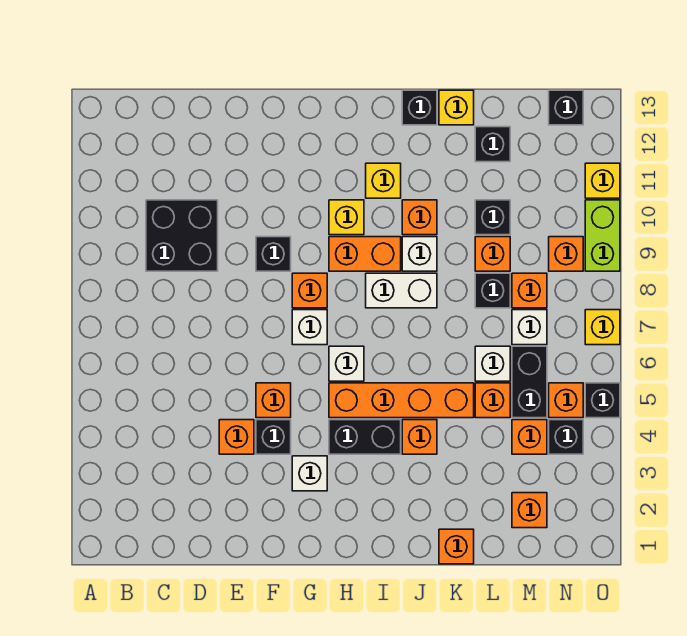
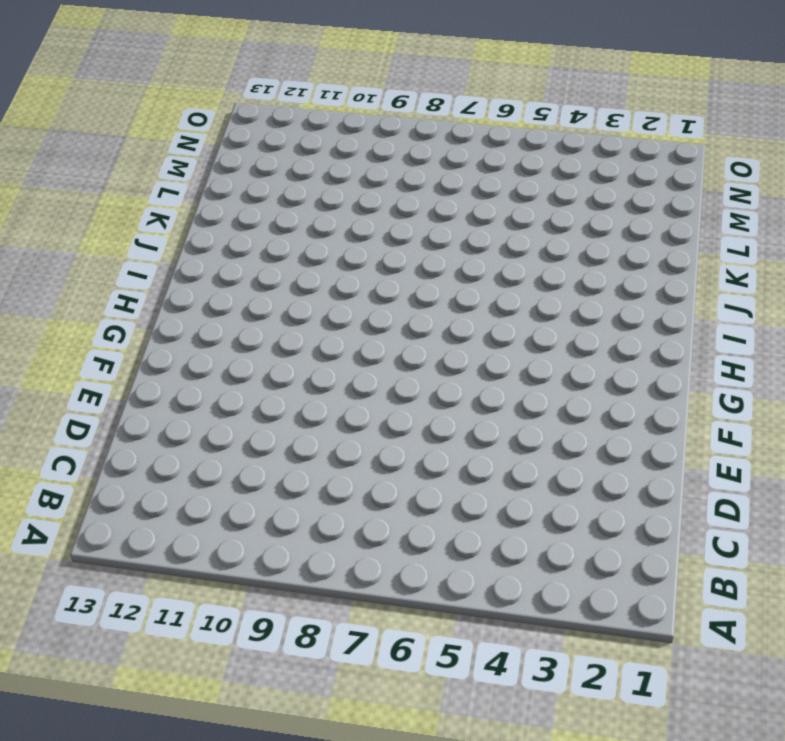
none -> black 2x2 brick [146,200,218,271]
none -> orange 1x1 brick [219,420,254,454]
none -> black 1x1 brick [256,420,291,454]
none -> orange 1x1 brick [256,383,291,418]

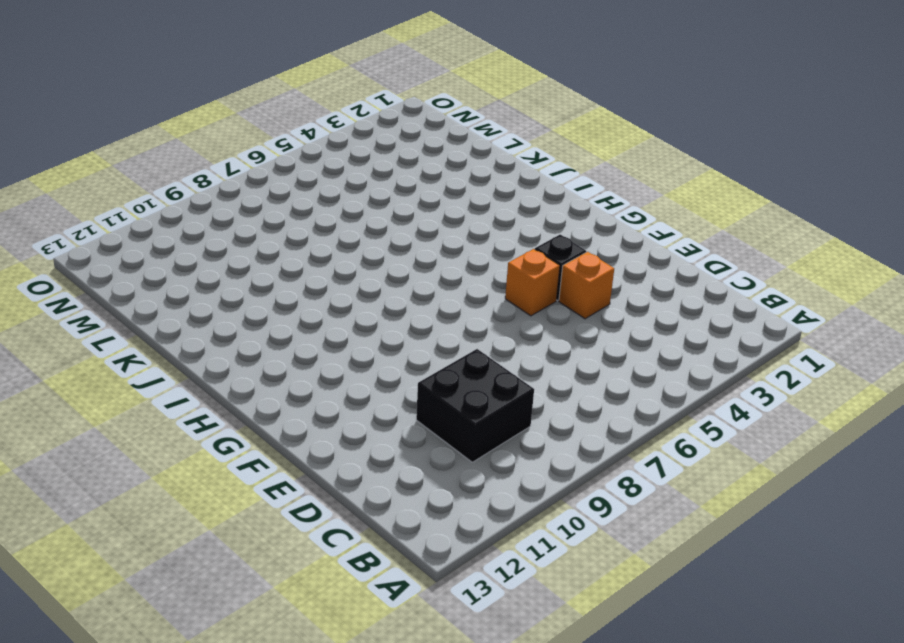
none -> black 1x1 brick [256,237,291,271]
none -> white 1x1 brick [292,456,327,491]
none -> white 1x1 brick [292,310,327,345]
none -> orange 1x1 brick [292,273,327,308]

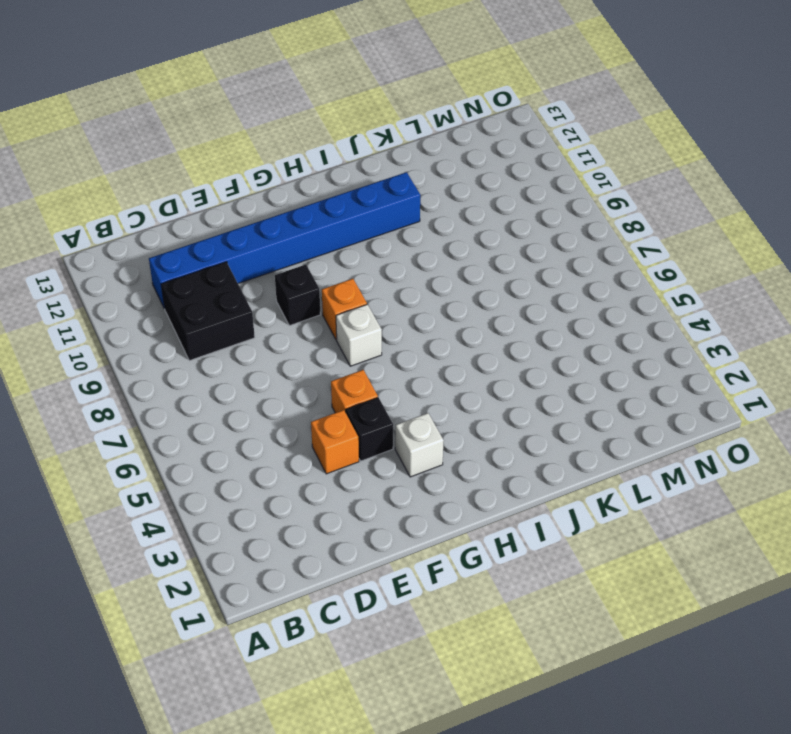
blue 1x8 brick [149,172,420,308] -> yellow 1x1 brick [366,163,401,198]
none -> black 1x2 brick [329,420,401,454]
none -> orange 1x4 brick [329,383,474,418]
none -> white 1x1 brick [329,346,364,381]
none -> orange 1x2 brick [329,237,401,271]

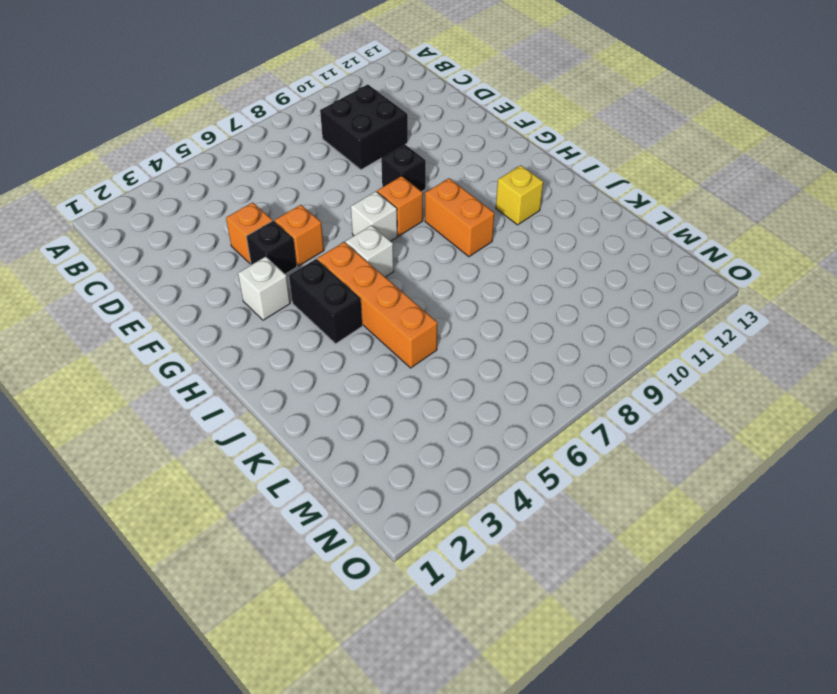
none -> yellow 1x1 brick [329,200,364,235]
none -> white 1x2 brick [366,273,437,308]
none -> orange 1x1 brick [402,420,437,454]
none -> white 1x1 brick [402,237,437,271]

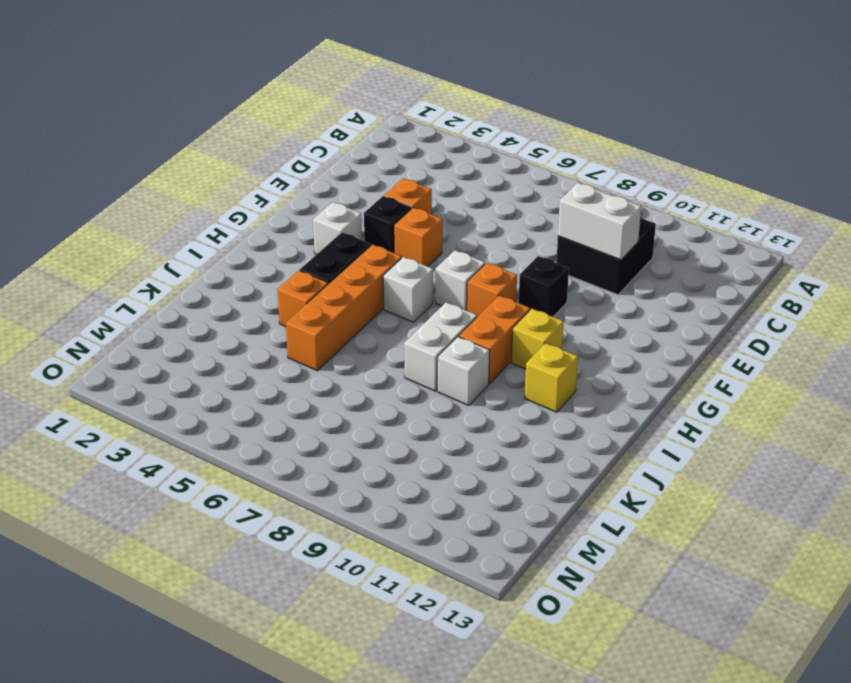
white 1x2 brick [558,183,641,260] -> none
none -> orange 1x1 brick [402,200,437,235]
none -> black 1x1 brick [402,90,437,125]
none -> orange 1x1 brick [439,529,474,564]
none -> yellow 1x1 brick [439,90,474,125]

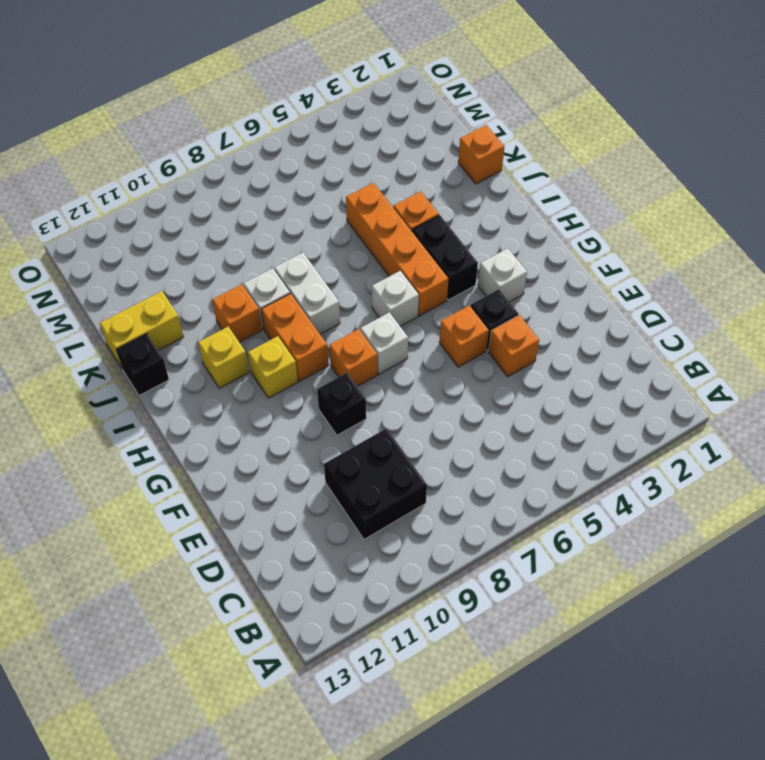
yellow 1x2 brick [100,291,183,368] -> yellow 1x1 brick [439,90,474,125]
none -> orange 1x1 brick [475,383,510,418]
none -> white 1x1 brick [475,346,510,381]
none -> black 1x1 brick [475,273,510,308]
none -> orange 1x1 brick [475,237,510,271]

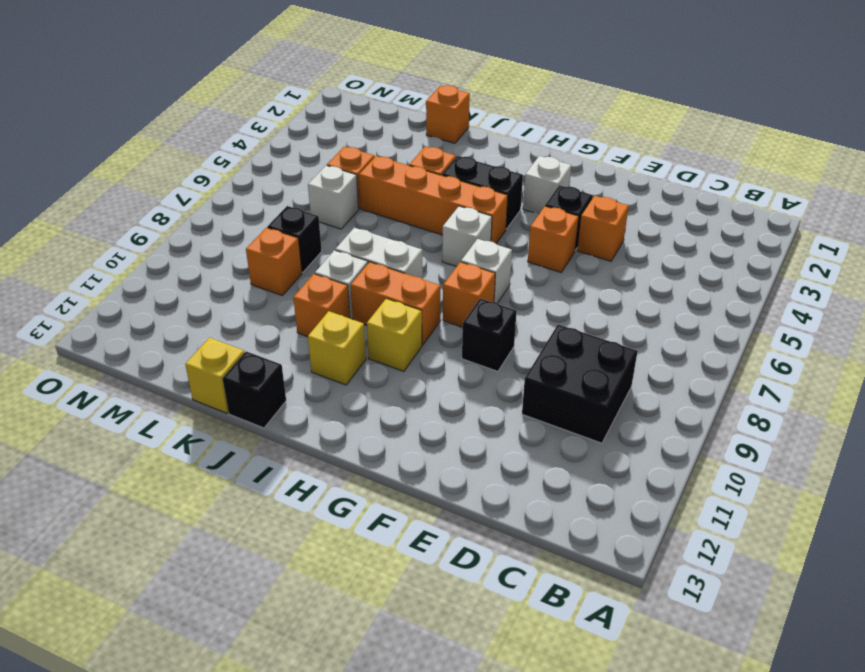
none -> black 1x1 brick [475,200,510,235]
none -> black 1x1 brick [475,127,510,162]
none -> orange 1x1 brick [512,493,547,528]
none -> orange 1x1 brick [512,420,547,454]

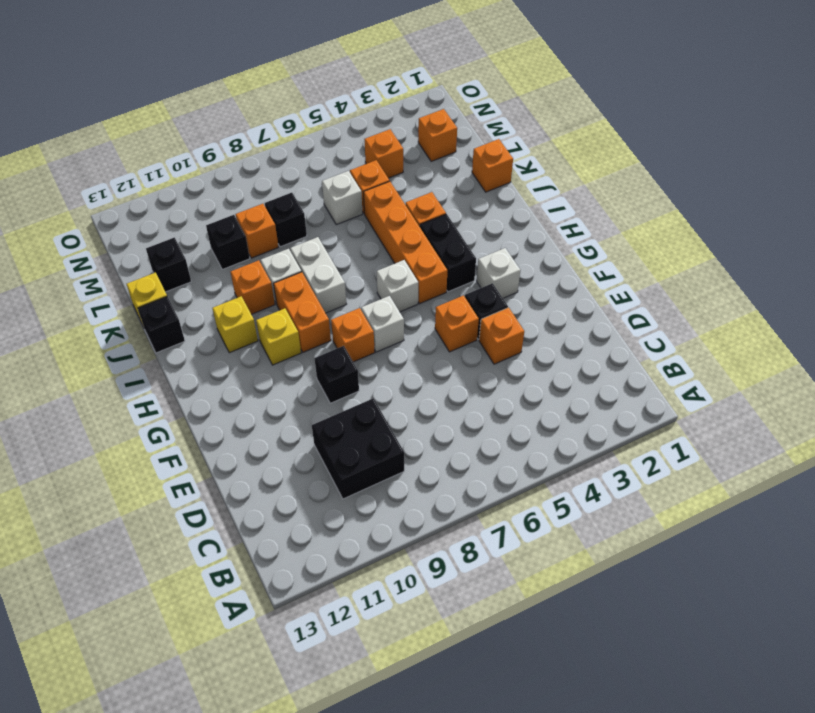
none -> black 1x2 brick [512,346,547,418]
none -> white 1x1 brick [512,310,547,345]
none -> orange 1x1 brick [512,273,547,308]
none -> black 1x1 brick [549,420,583,454]

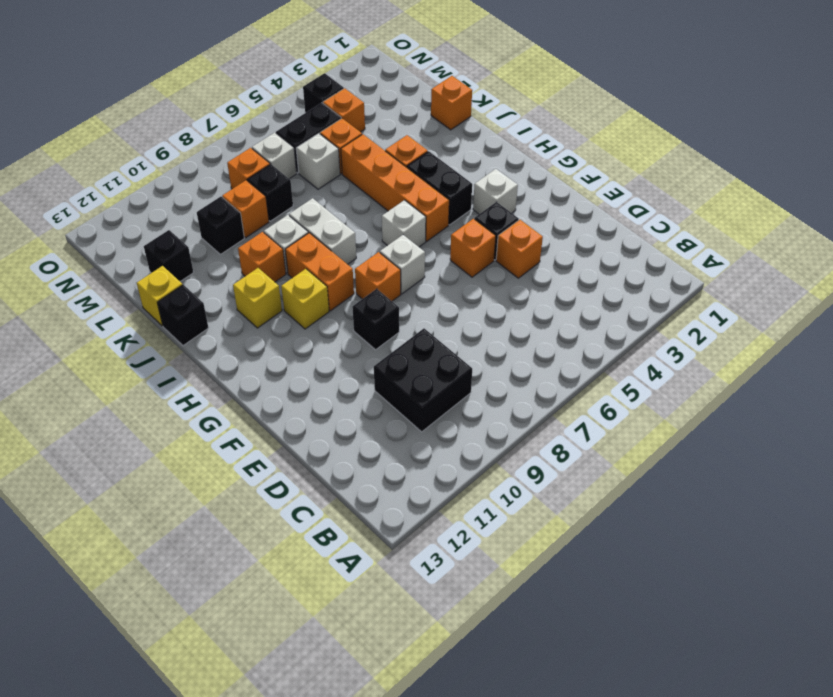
none -> orange 1x1 brick [512,493,547,528]
none -> orange 1x1 brick [549,383,583,418]
none -> orange 1x1 brick [549,237,583,271]
none -> black 1x1 brick [549,90,583,125]

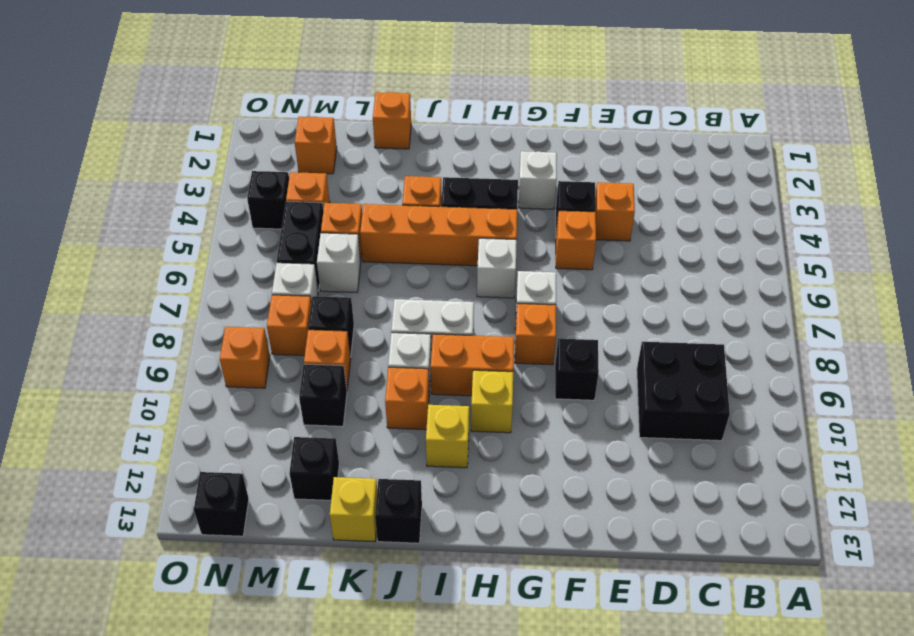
none -> orange 1x1 brick [549,383,583,418]
none -> black 1x1 brick [585,383,620,418]
none -> yellow 1x1 brick [585,310,620,345]
none -> lime 1x2 brick [585,200,620,271]

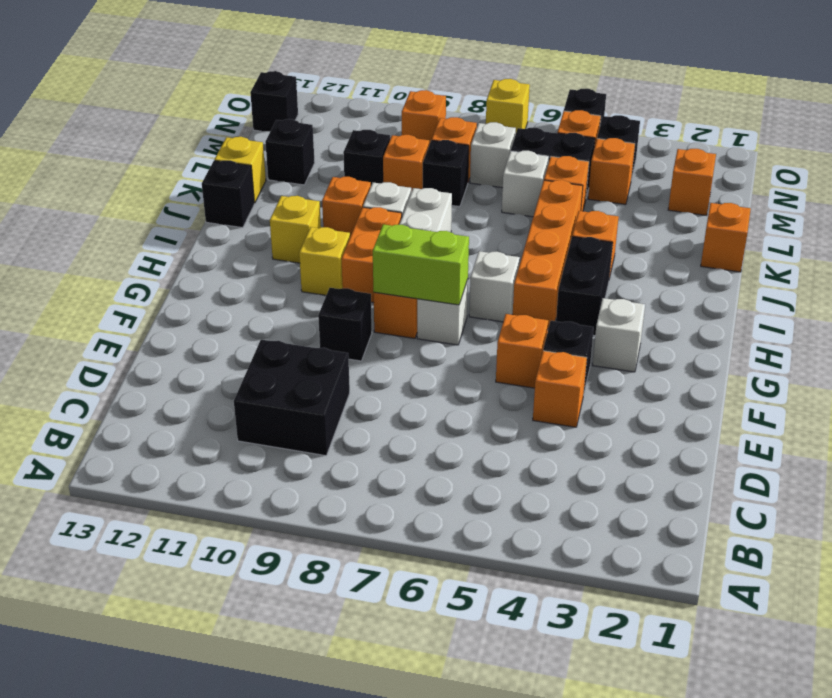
lime 1x2 brick [373,224,469,305] -> lime 1x2 brick moved to [585,200,620,271]
none -> yellow 1x1 brick [585,163,620,198]

